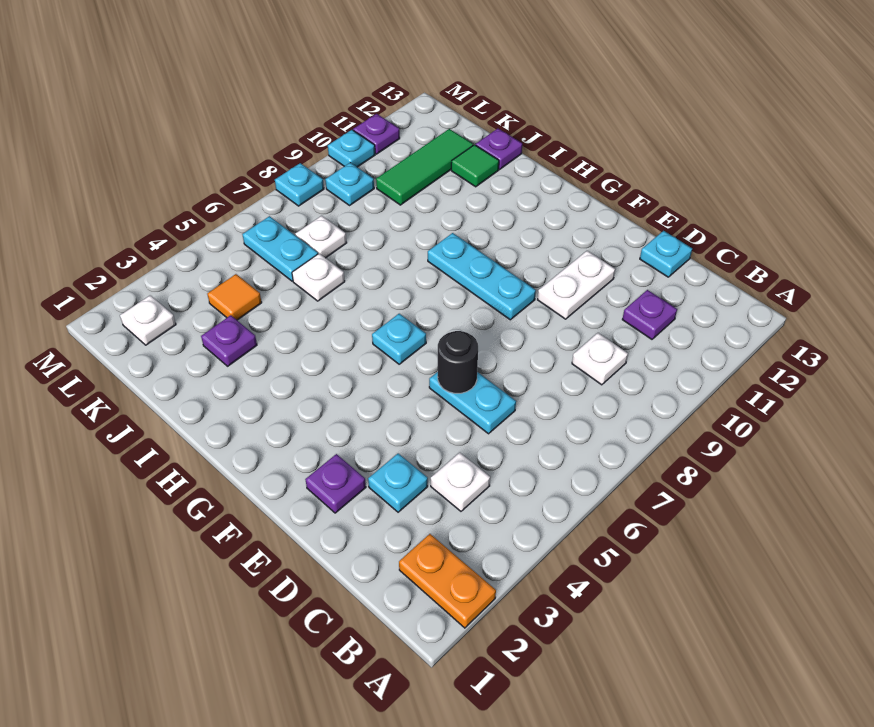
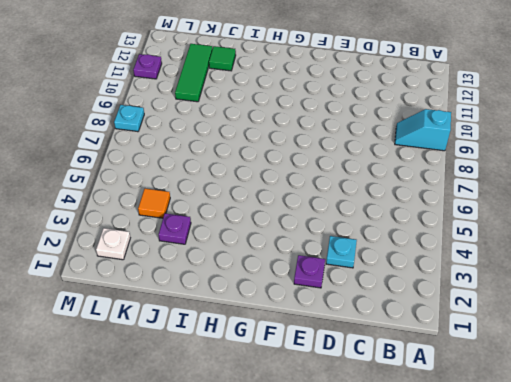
cyan 1x2 slope [395,109,451,151] -> none
none -> orange 1x2 plate [399,534,496,628]
none -> white 1x1 plate [431,453,490,511]
none -> white 1x1 plate [572,333,628,385]

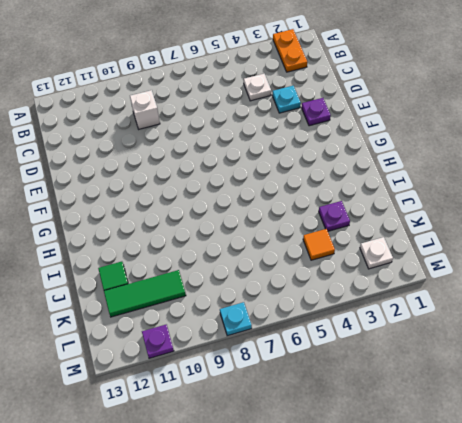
white 1x1 brick [130,90,160,129] -> white 1x1 plate [572,333,628,385]
none -> purple 1x1 plate [622,290,677,339]
none -> cyan 1x2 plate [429,372,516,434]
none -> cyan 1x1 plate [640,231,692,277]

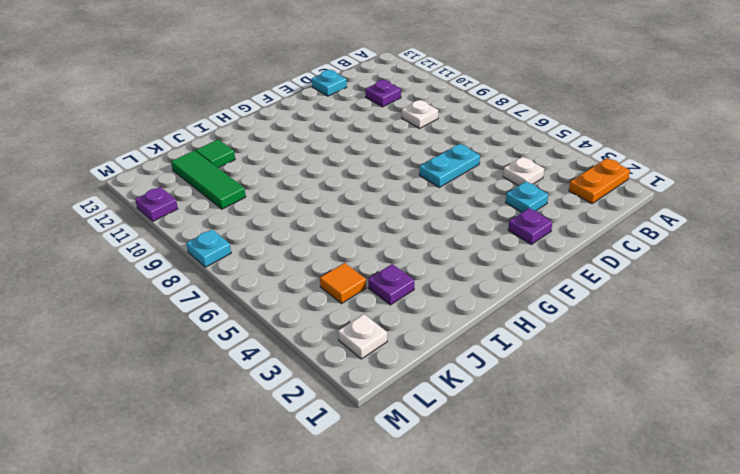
none -> white 1x2 plate [538,251,615,319]
none -> cyan 1x3 plate [428,233,536,320]
none -> cyan 1x1 plate [372,314,426,364]

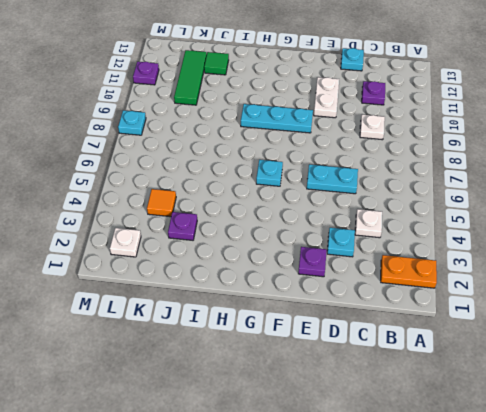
none -> white 1x1 plate [292,254,345,301]
none -> purple 1x1 plate [476,129,522,169]
none -> cyan 1x2 plate [242,216,318,281]

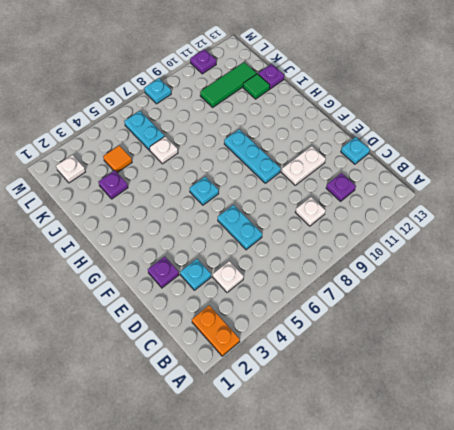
none -> white 1x1 plate [295,216,347,258]
none -> cyan 1x1 plate [325,163,374,205]
none -> cyan 1x1 plate [328,130,375,167]

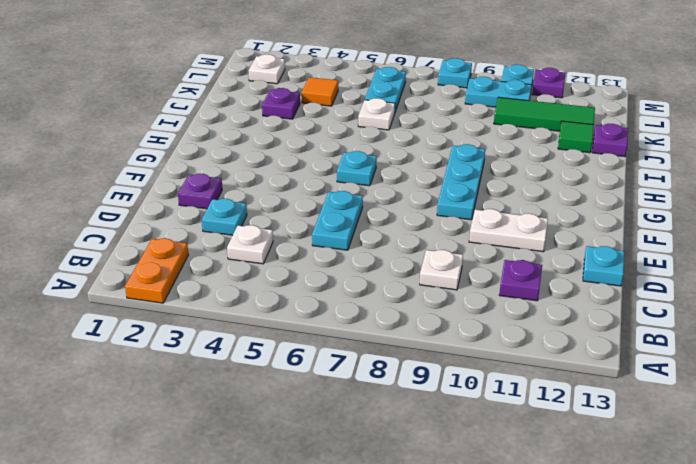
cyan 1x2 plate [465,77,532,107] -> cyan 1x1 plate [325,163,374,205]
none -> white 1x1 plate [295,216,347,258]
none -> black 1x1 round brick [438,331,478,393]

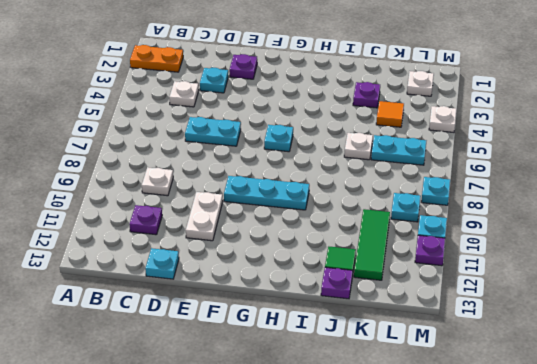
white 1x1 plate [429,106,456,132] -> white 1x1 plate moved to [295,216,347,258]
none -> black 1x1 round brick [438,331,478,393]

